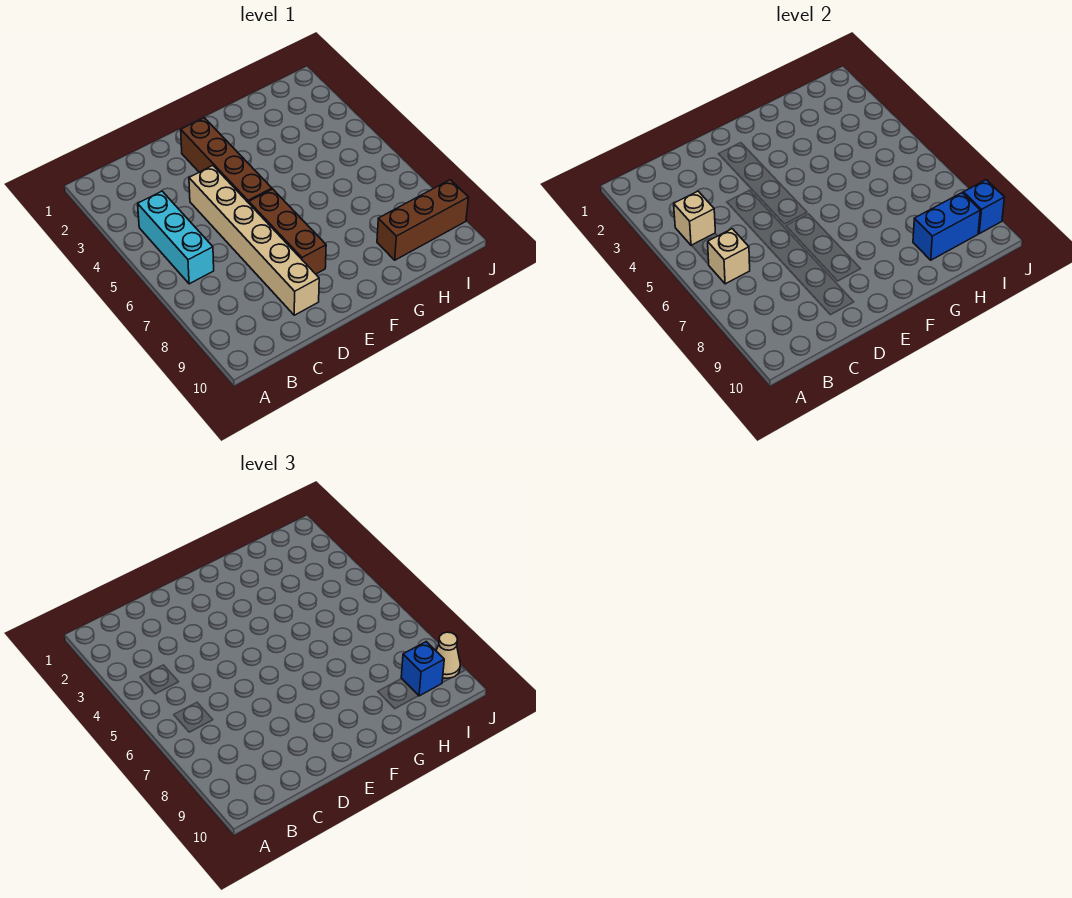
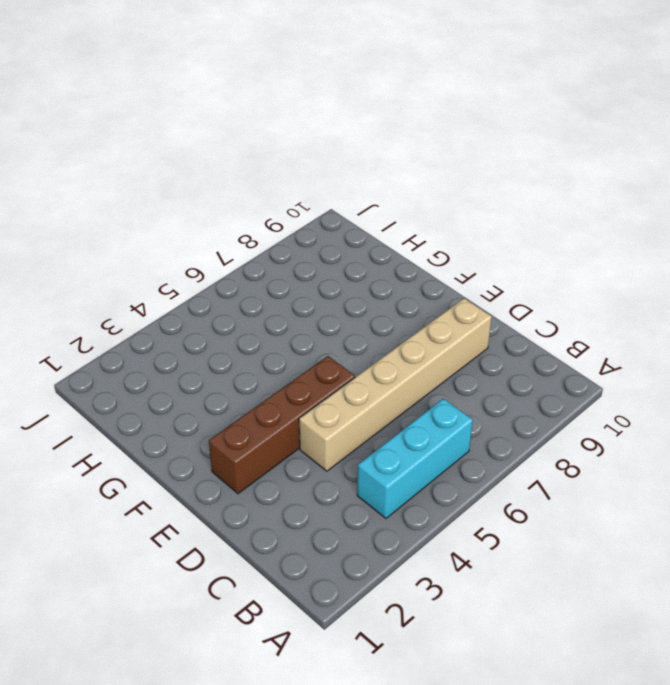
none -> brown 1x3 brick [249,189,326,274]
none -> brown 1x3 brick [377,180,469,260]

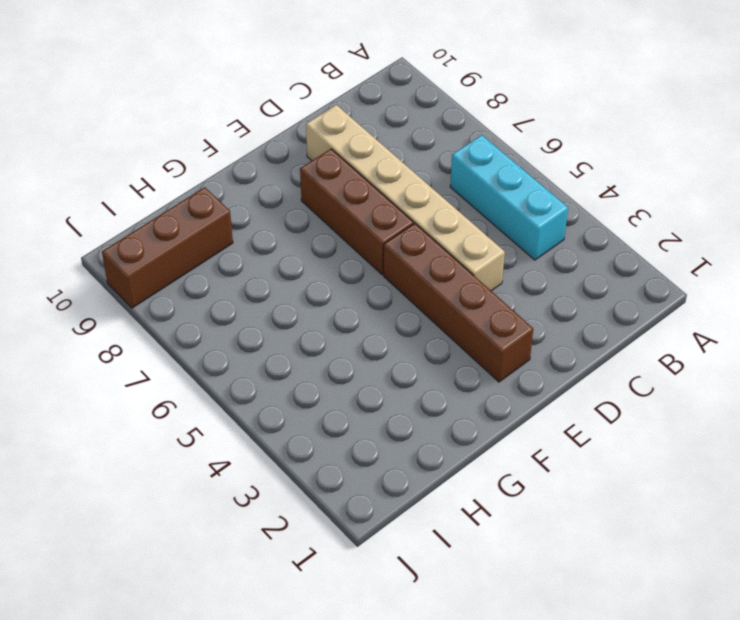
none -> tan 1x1 brick [674,191,715,245]
none -> tan 1x1 brick [708,229,750,284]

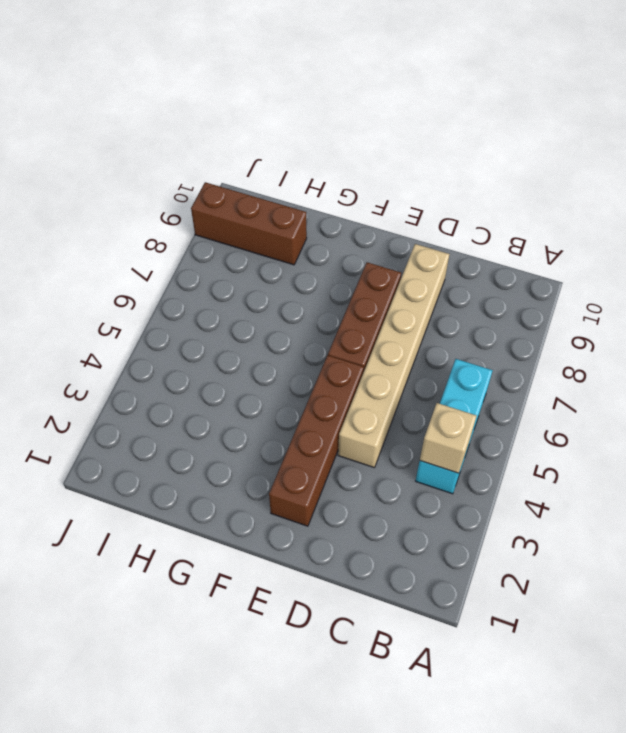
none -> tan 1x1 brick [708,229,750,284]
none -> blue 1x2 brick [913,193,980,260]

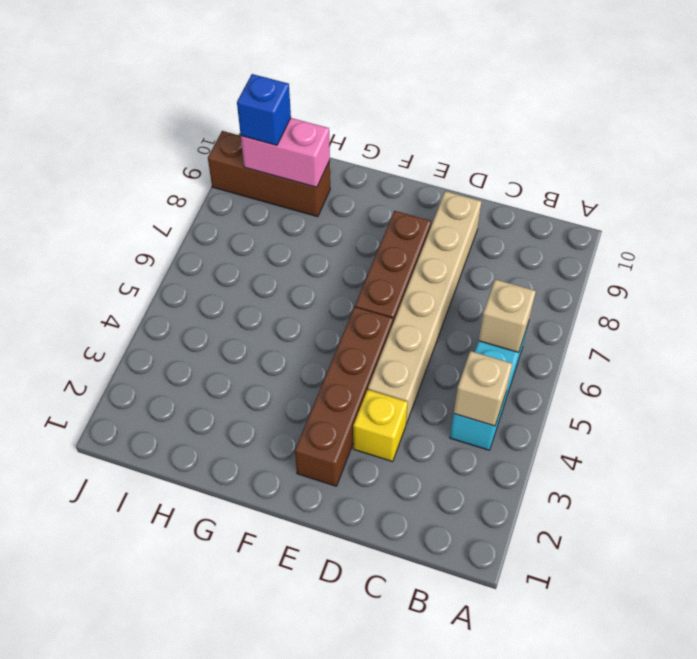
yellow 1x1 brick [353,390,408,462] -> none
pink 1x2 brick [241,118,330,187] -> blue 1x2 brick [913,193,980,260]
none -> blue 1x1 brick [963,180,1005,234]
none -> tan 1x1 cone [436,632,460,678]

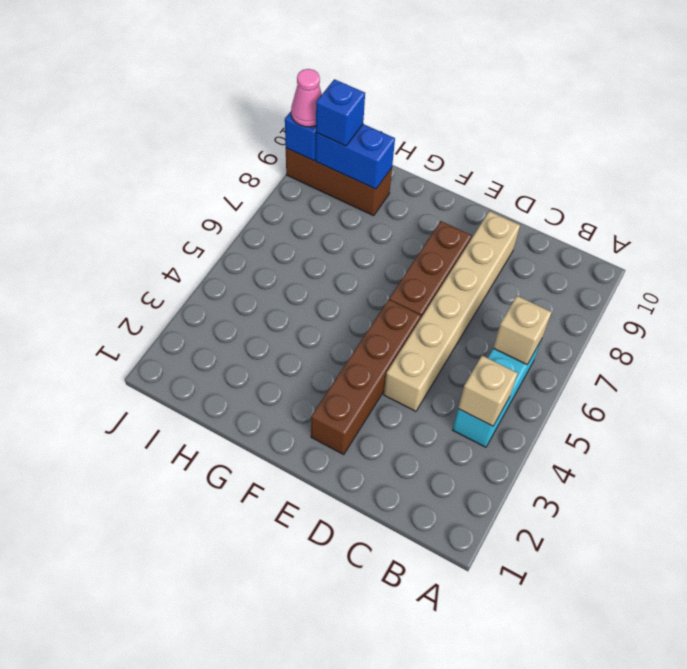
pink 1x1 cone [291,69,322,127] -> tan 1x1 cone [436,632,460,678]

